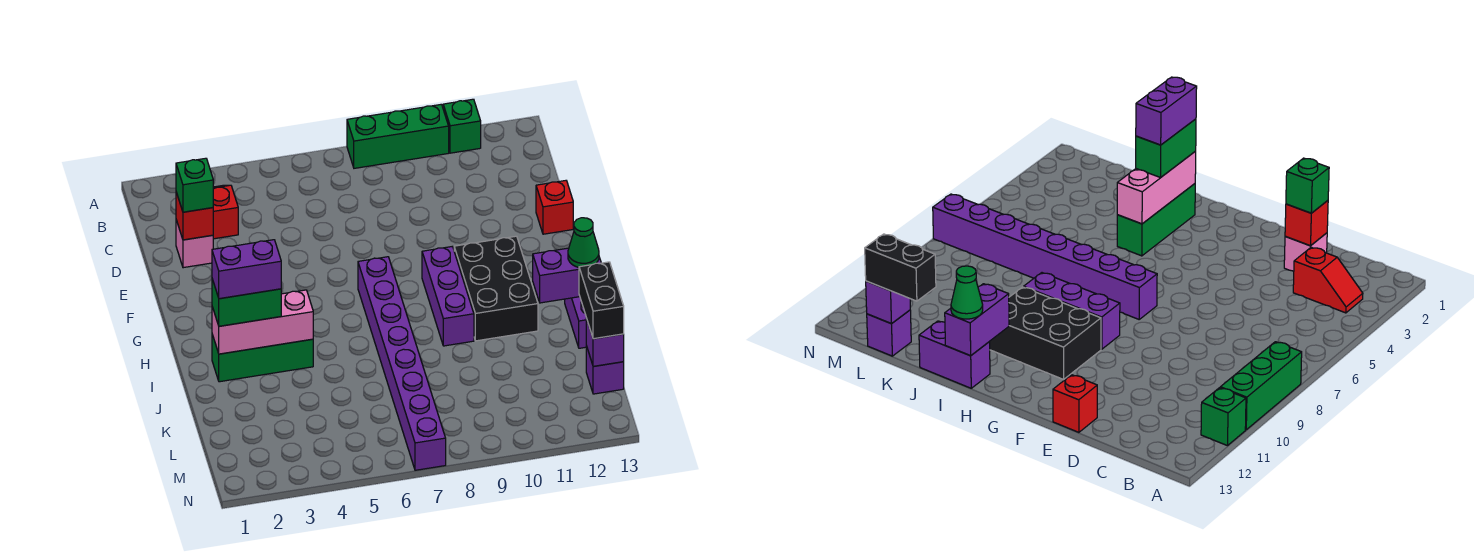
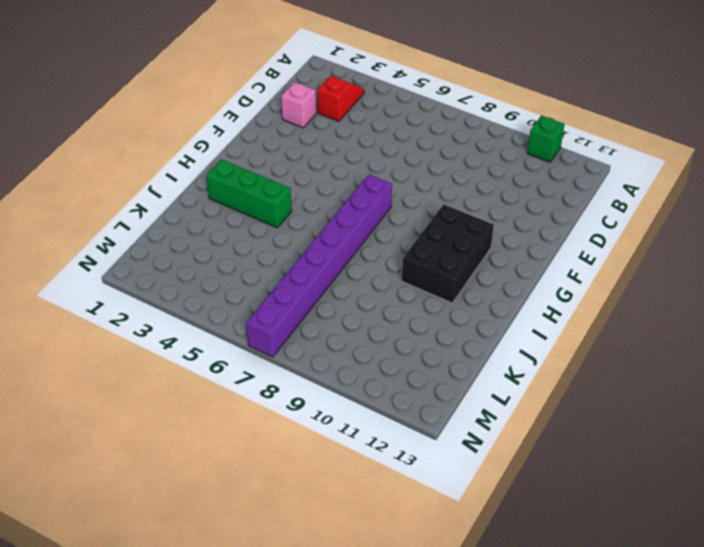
none -> green 1x3 brick [347,104,449,168]
none -> red 1x1 brick [536,181,573,234]
none -> purple 1x3 brick [422,247,474,346]

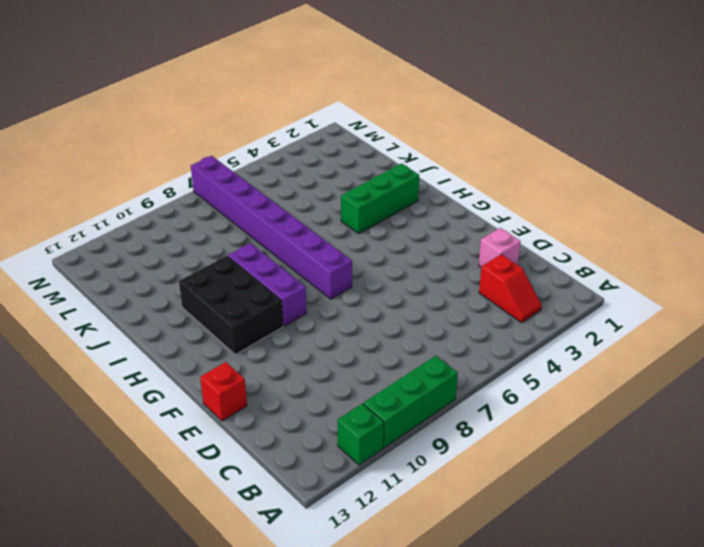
none -> purple 1x2 brick [565,297,586,348]
none -> purple 1x1 brick [586,346,624,394]
none -> red 1x1 brick [176,192,213,240]

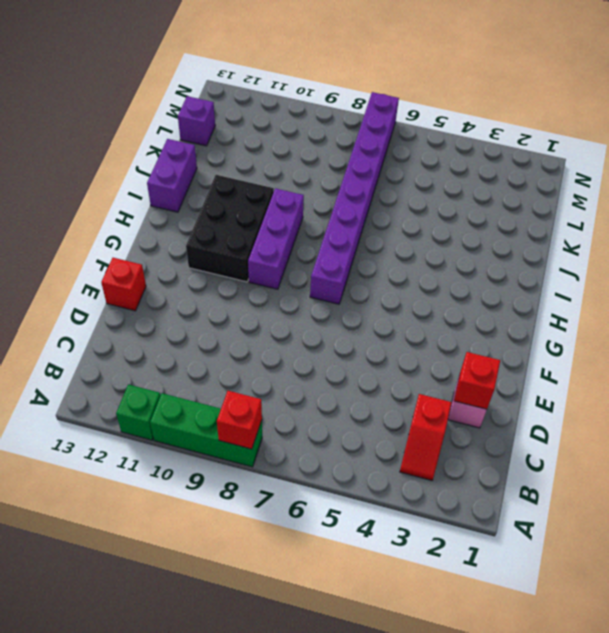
red 1x1 brick [217,391,262,449] -> none
none -> green 1x3 brick [212,335,313,382]
none -> pink 1x3 brick [212,290,313,354]
none -> purple 1x2 brick [533,248,601,303]

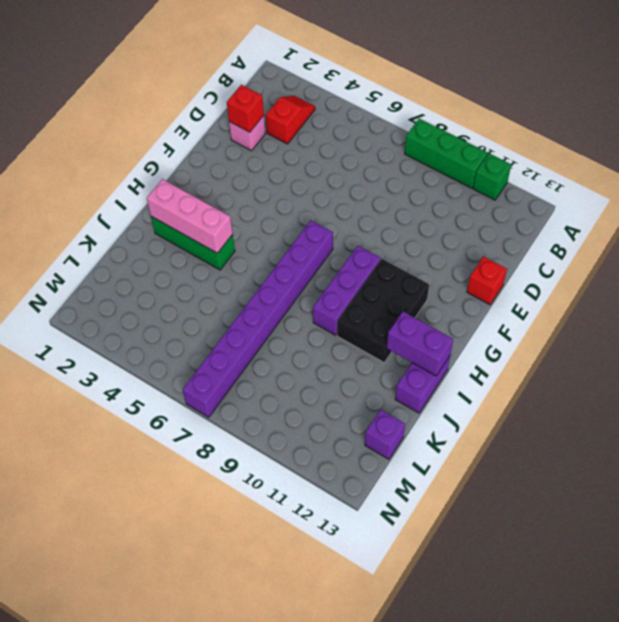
none -> purple 1x1 brick [586,318,624,366]
none -> green 1x1 brick [176,158,213,212]
none -> green 1x2 brick [212,279,281,326]

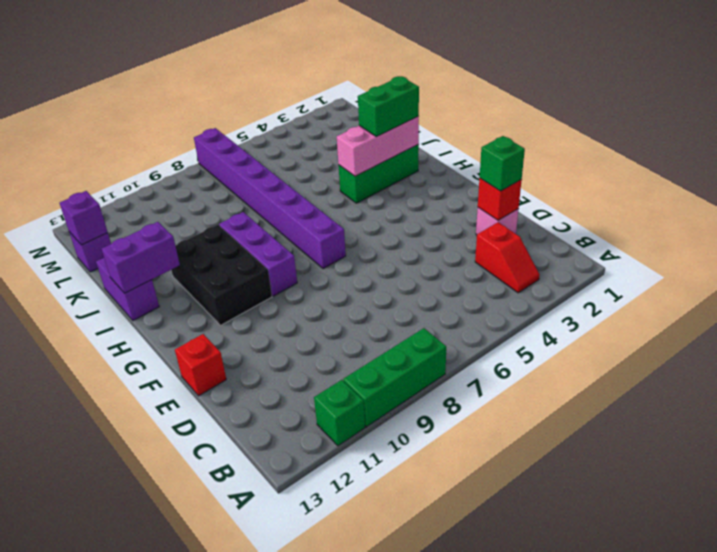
none -> green 1x1 cone [568,218,599,267]
none -> black 1x2 brick [579,262,624,339]
none -> purple 1x2 brick [212,240,281,299]

